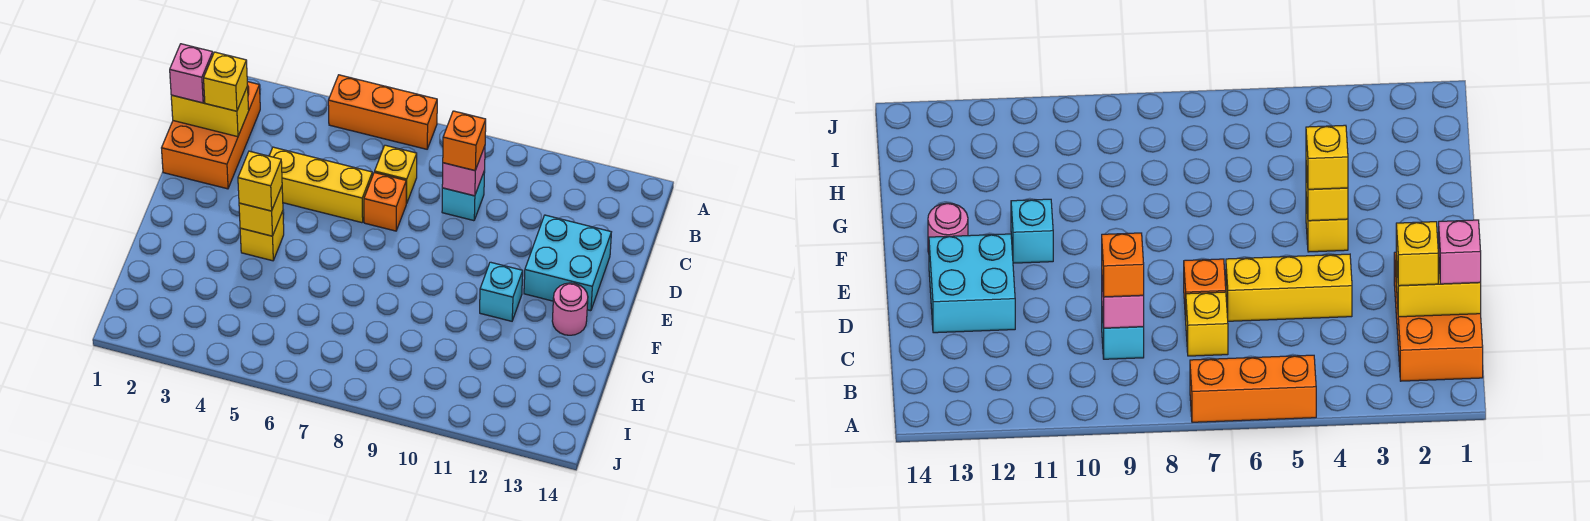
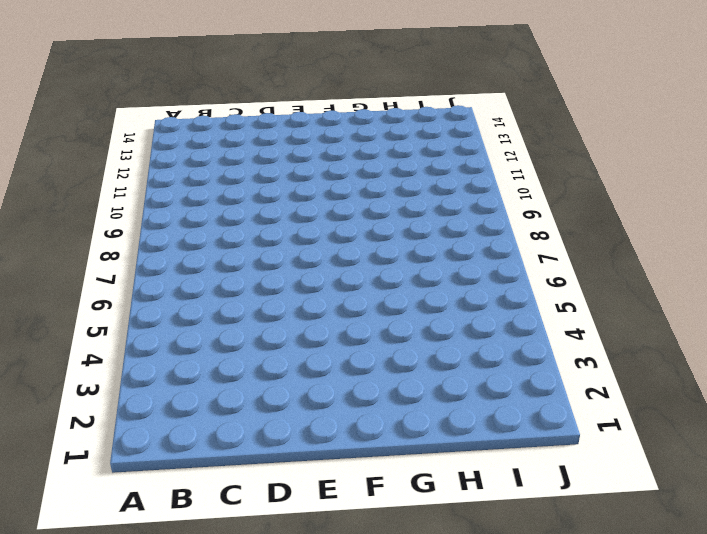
none -> orange 1x3 brick [328,75,437,149]
none -> orange 2x3 brick [162,82,260,189]
none -> yellow 1x1 brick [375,145,417,203]

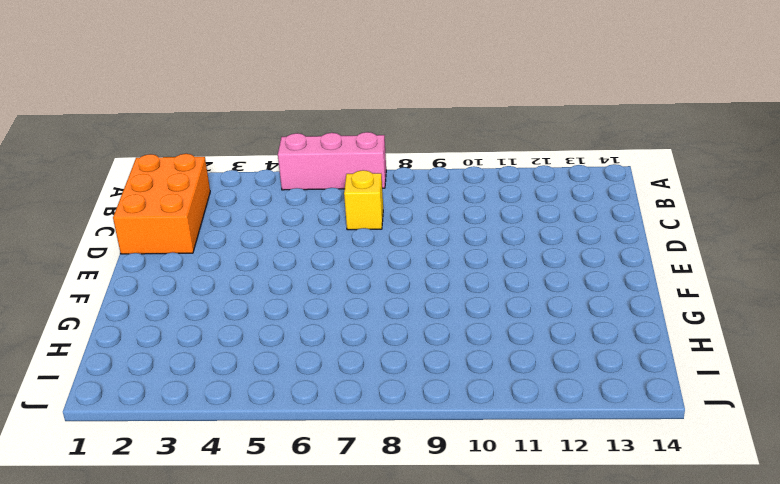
pink 1x3 brick [278,132,386,190] -> orange 1x3 brick [328,75,437,149]
none -> cyan 1x1 brick [442,171,485,221]
none -> yellow 1x3 brick [269,147,372,223]
none -> orange 1x1 brick [364,172,407,231]

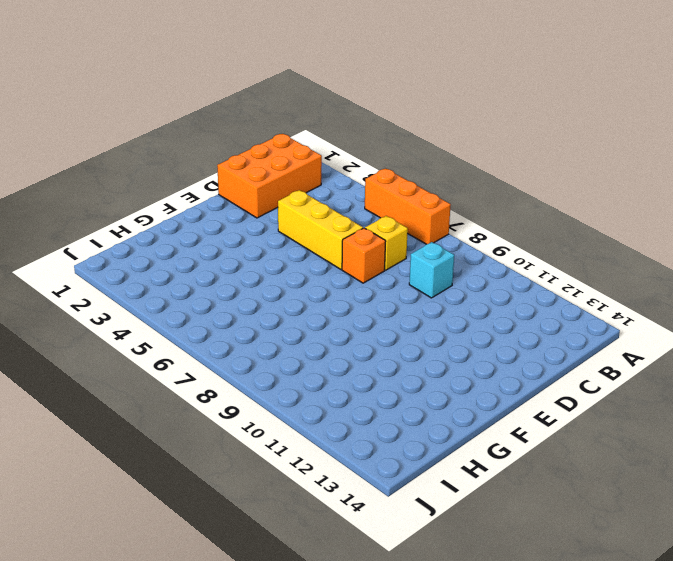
none -> cyan 2x2 brick [524,215,611,311]
none -> yellow 1x1 brick [240,211,284,261]
none -> cyan 1x1 brick [480,262,523,321]

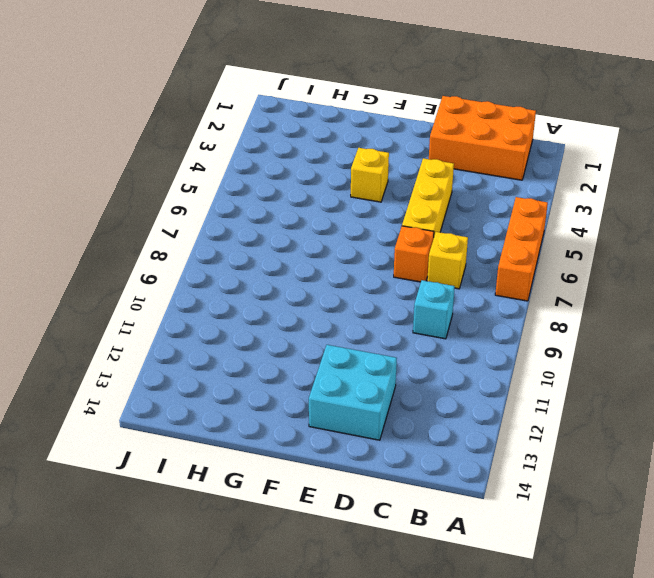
none -> cyan 1x1 brick [480,262,523,321]
none -> pink 1x1 round brick [552,283,588,335]
none -> yellow 1x2 brick [171,86,249,137]

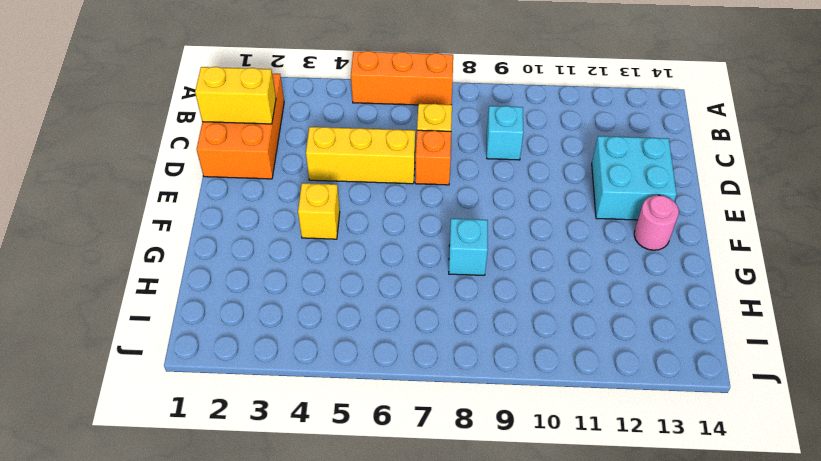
cyan 1x1 brick [449,219,488,275] -> cyan 1x1 brick moved to [480,262,523,321]
none -> pink 1x1 brick [442,146,485,196]
none -> yellow 1x1 brick [239,186,283,236]
none -> pink 1x1 brick [170,44,213,103]

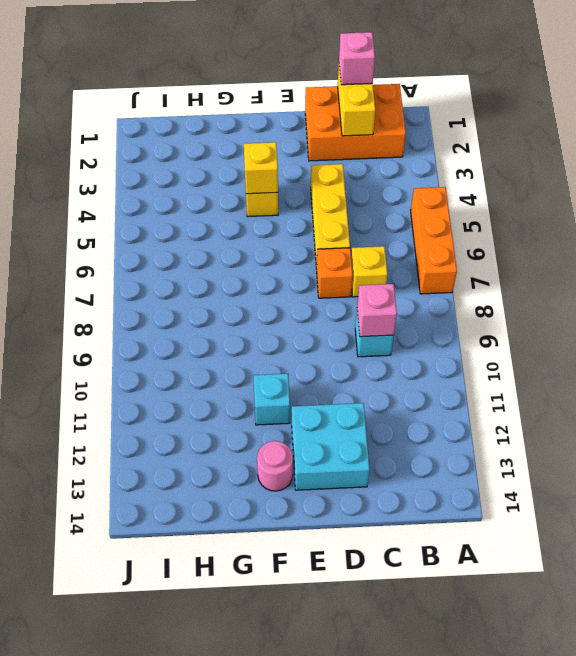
none -> yellow 1x1 brick [204,52,248,111]
none -> orange 1x1 brick [443,111,486,170]
none -> yellow 1x1 brick [238,151,282,211]

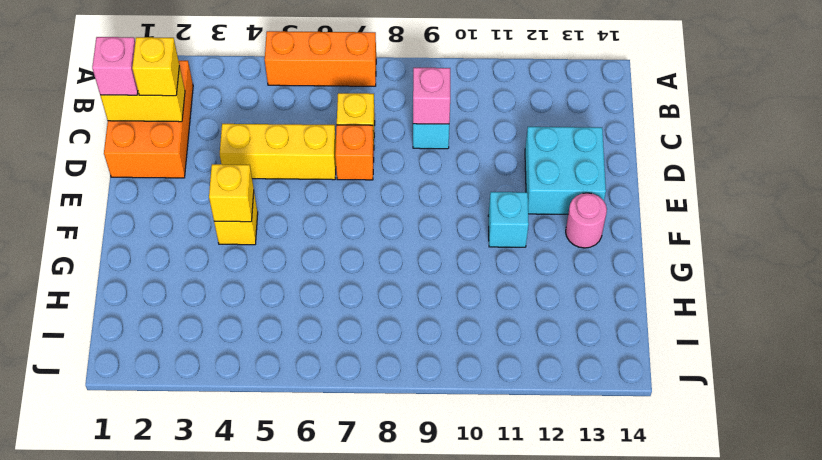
none -> orange 1x1 brick [443,111,486,170]
none -> yellow 1x1 brick [238,151,282,211]

